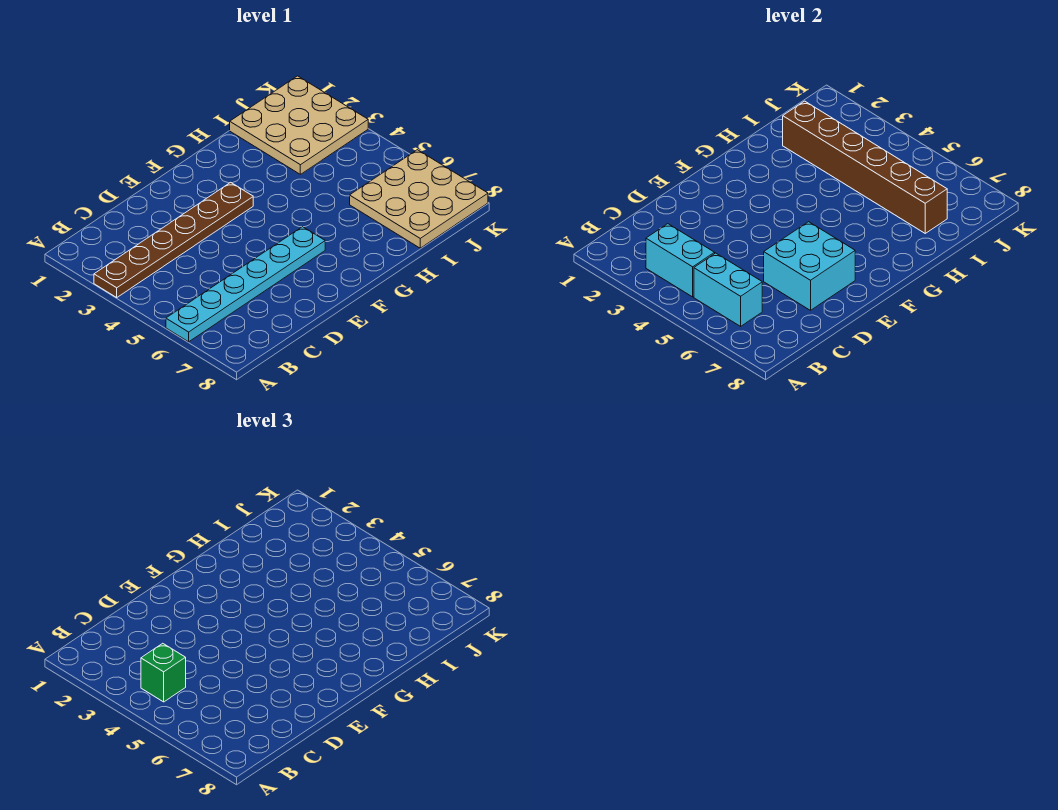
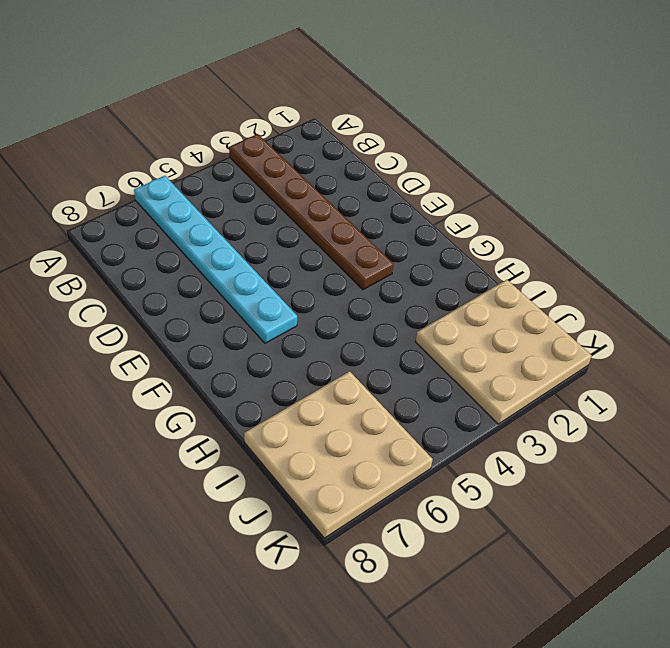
none -> cyan 1x2 brick [646,224,715,297]
none -> cyan 1x2 brick [694,253,762,326]

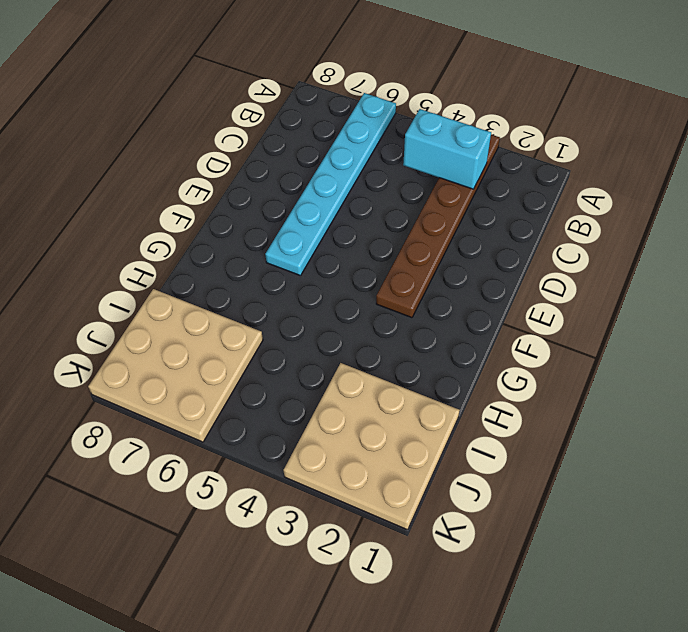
none -> cyan 1x2 brick [694,253,762,326]
none -> cyan 2x2 brick [764,222,855,310]

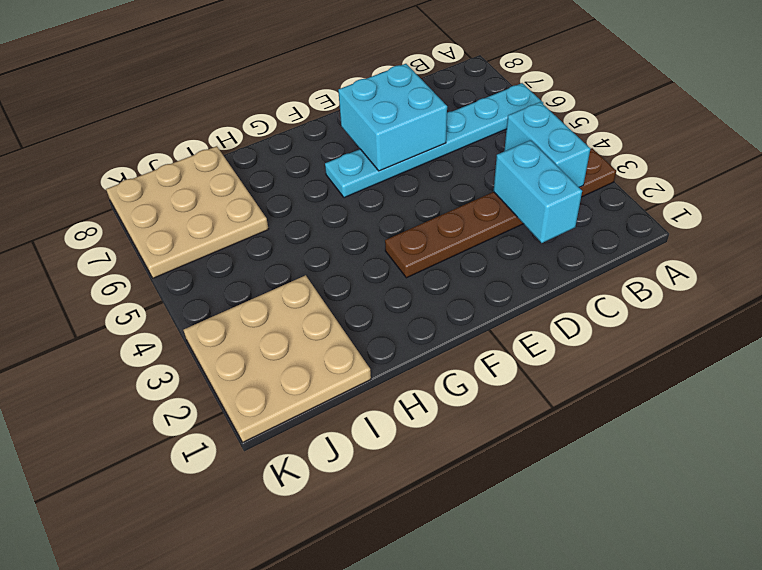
cyan 1x2 brick [493,140,582,243] -> cyan 1x2 brick moved to [694,253,762,326]
none -> brown 1x6 brick [783,101,947,233]
none -> green 1x1 brick [141,643,186,702]

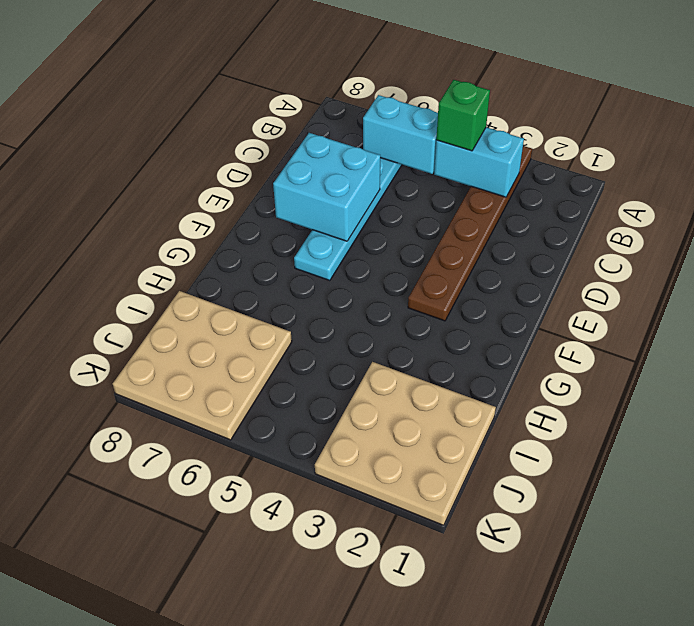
none -> brown 1x6 brick [783,101,947,233]

